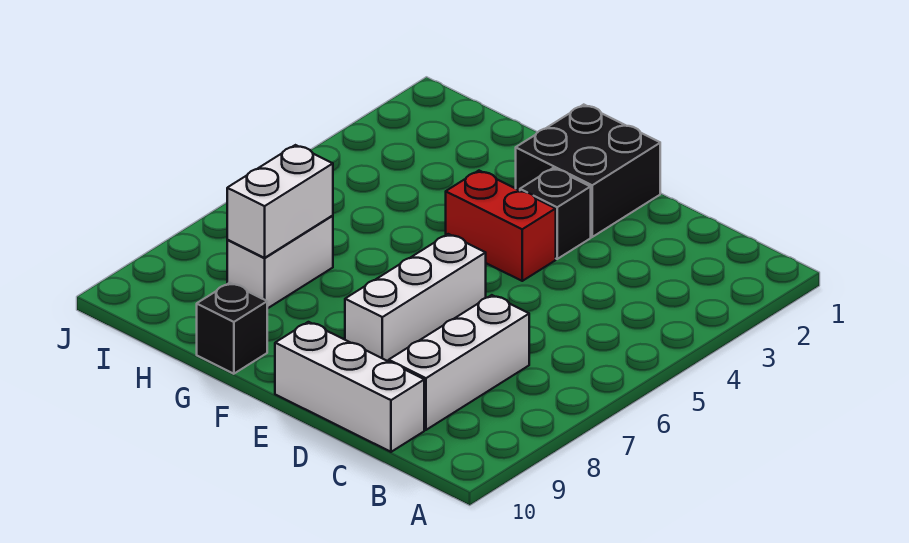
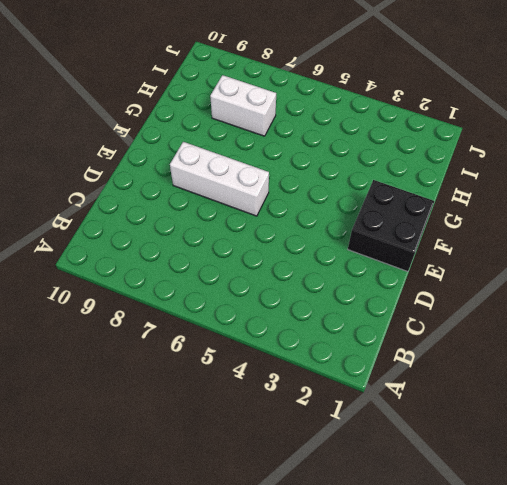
none -> white 1x3 brick [389,295,529,430]
none -> white 1x3 brick [275,322,424,452]

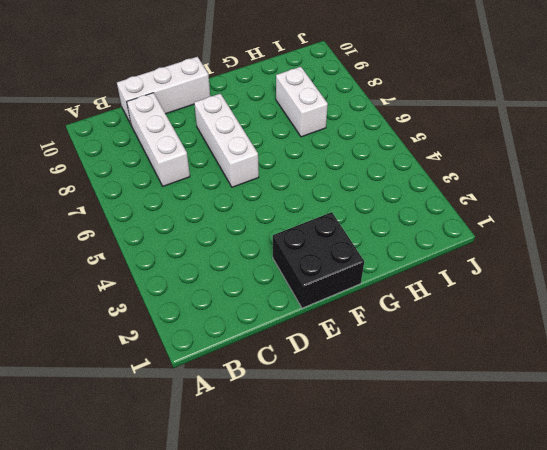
none -> black 1x1 brick [520,168,591,259]
none -> red 1x2 brick [446,171,556,281]

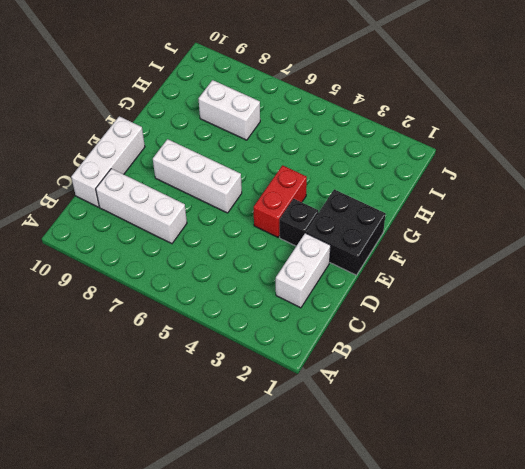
white 1x2 brick [276,233,331,308] -> white 1x2 brick turned to [227,145,333,258]
none -> black 1x1 brick [197,283,267,374]

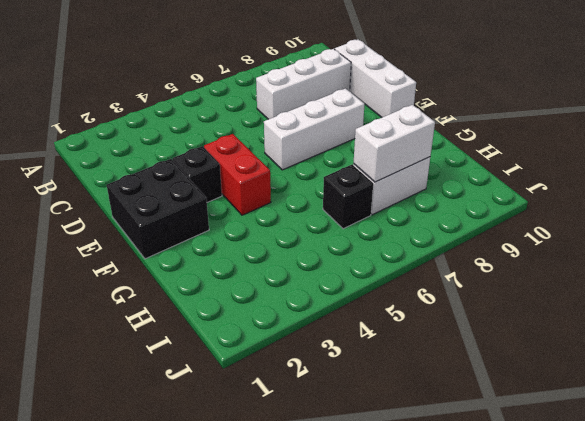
black 1x1 brick [323,165,373,229] -> black 1x1 brick moved to [197,283,267,374]

